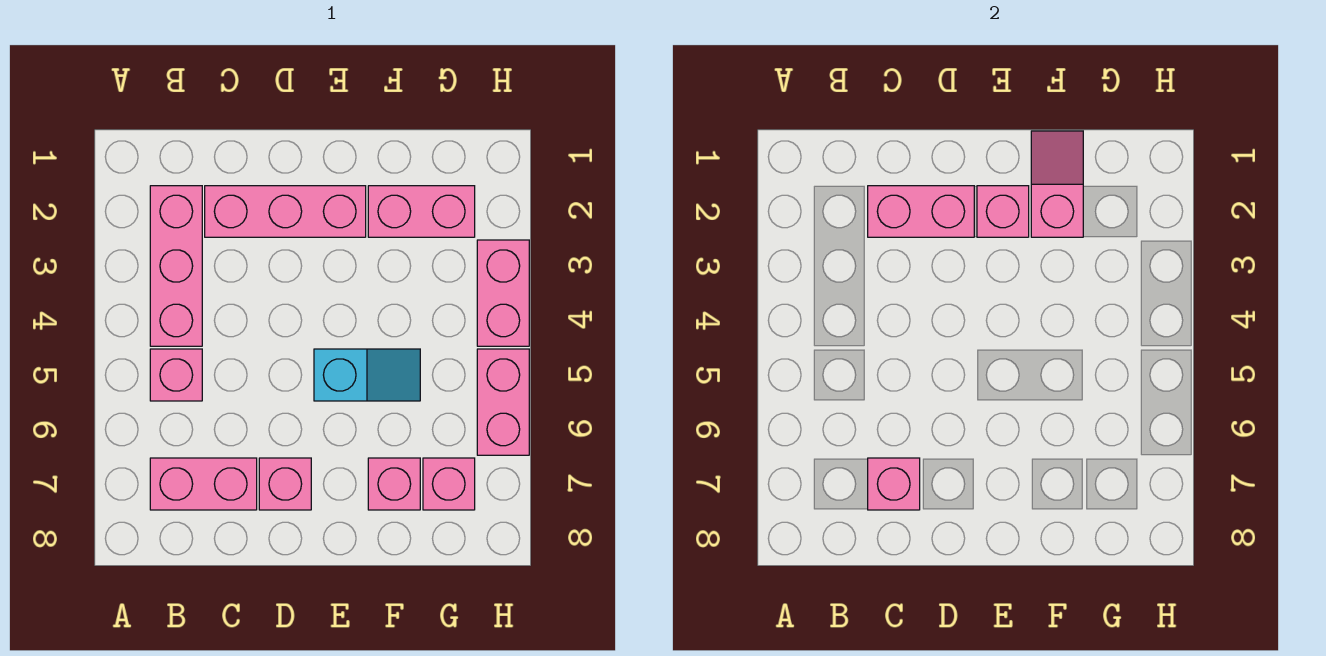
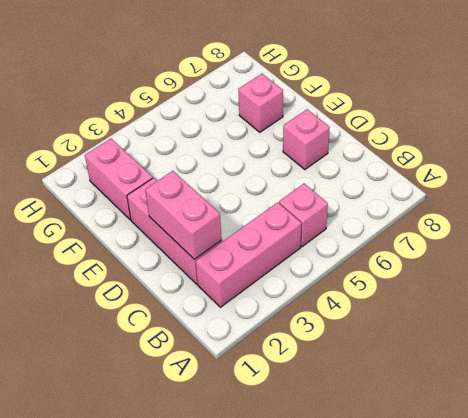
none -> pink 1x2 brick [150,458,257,510]
none -> cyan 1x2 slope [314,349,420,401]
none -> pink 1x1 brick [423,458,475,510]

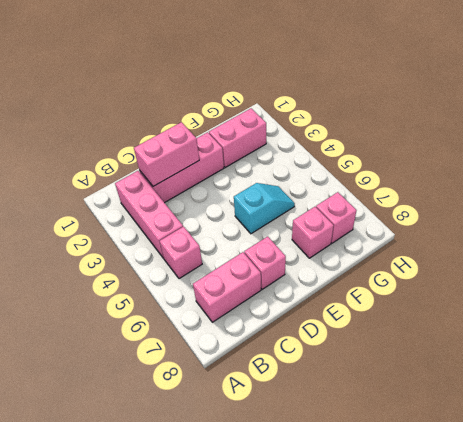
none -> pink 1x2 brick [477,240,529,346]
none -> pink 1x2 brick [477,349,529,455]
none -> pink 1x1 brick [868,458,920,510]

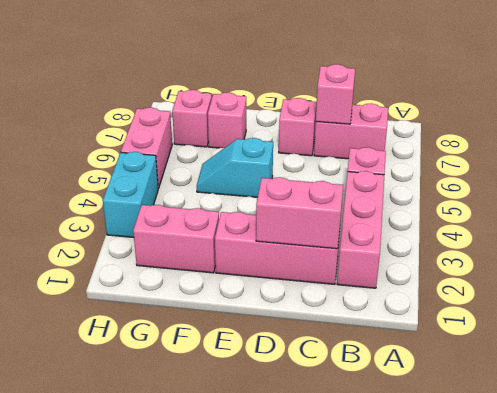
cyan 1x2 brick [103,152,158,238] -> pink 1x2 brick [477,240,529,346]
none -> pink 1x1 brick [977,186,1029,237]
none -> pink 1x2 slope [1031,131,1083,237]

